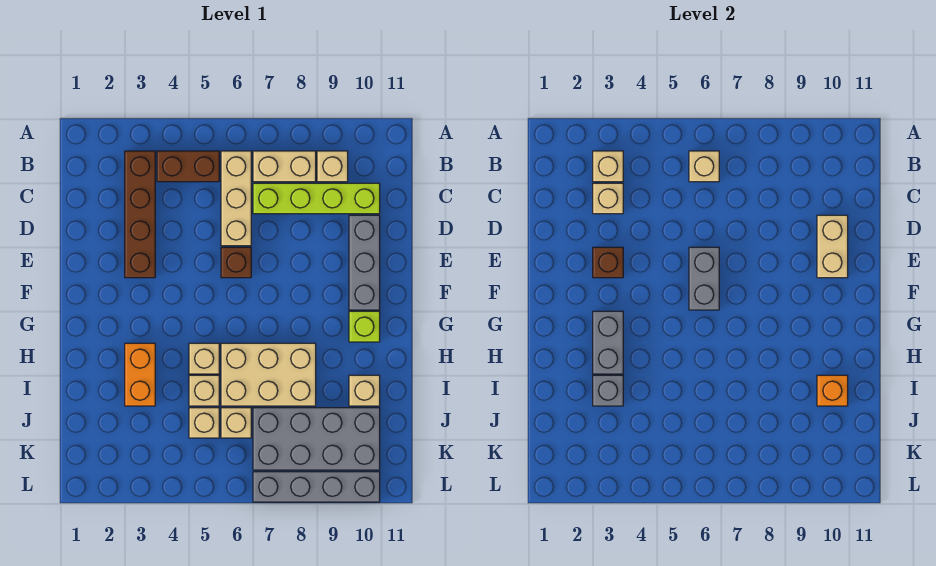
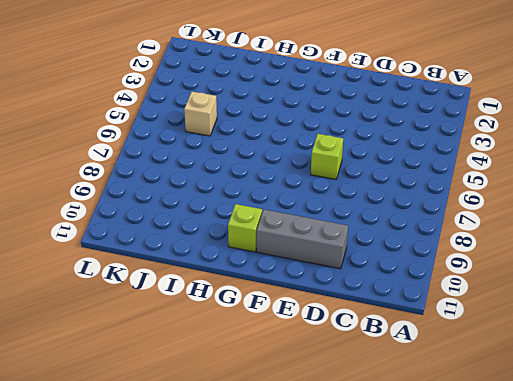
lime 1x1 brick [311,134,343,179] -> brown 1x1 brick [221,247,251,278]
none -> brown 1x4 brick [125,151,155,278]
none -> brown 1x2 brick [157,151,219,182]
none -> tan 1x3 brick [221,151,251,246]

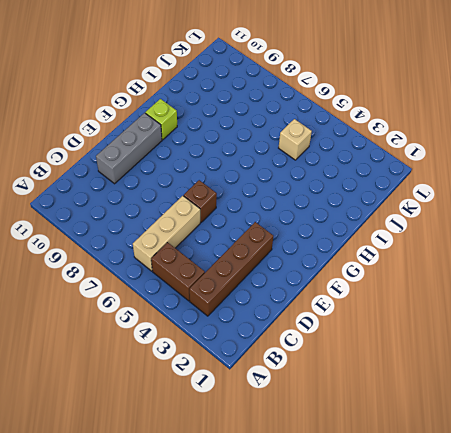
none -> tan 1x2 brick [253,151,316,182]
none -> tan 1x1 brick [317,151,348,182]
none -> lime 1x4 brick [253,183,380,214]

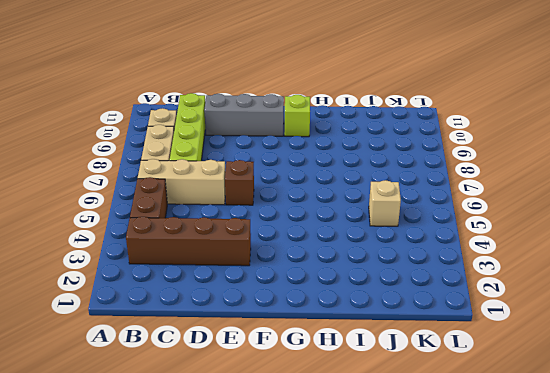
none -> orange 1x2 brick [125,343,155,406]
none -> tan 1x1 brick [189,343,219,374]
none -> tan 2x3 brick [221,343,316,406]

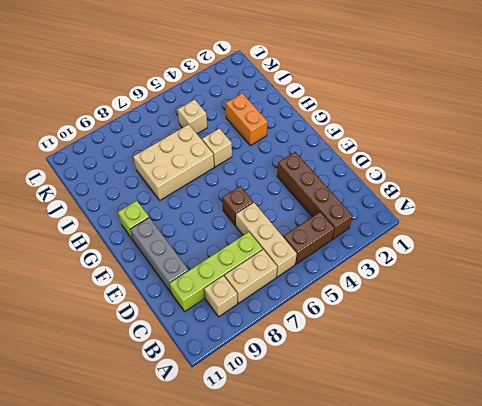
none -> tan 1x1 brick [189,375,219,406]
none -> tan 1x1 brick [349,375,380,406]
none -> tan 1x1 brick [221,408,251,438]

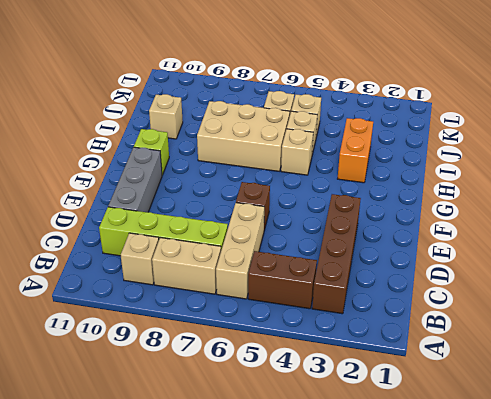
none -> grey 2x4 brick [253,408,380,470]
none -> grey 1x4 brick [253,472,380,502]
none -> tan 1x1 brick [593,151,623,182]

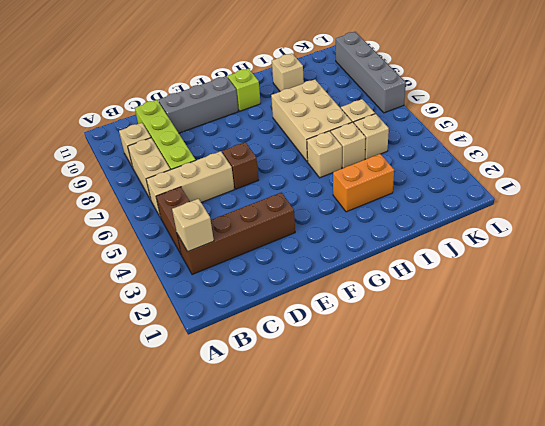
none -> grey 2x4 brick [253,408,380,470]
none -> tan 1x1 brick [689,151,719,182]
none -> tan 1x1 brick [593,183,623,214]

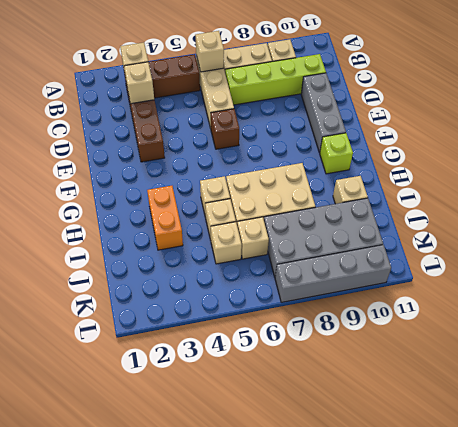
none -> tan 1x2 brick [817,215,848,278]
none -> brown 1x1 brick [593,247,623,278]
none -> grey 1x2 brick [689,247,719,310]

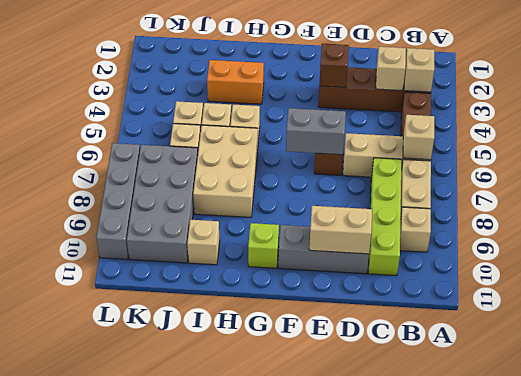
none -> grey 1x2 brick [593,311,623,374]
none -> grey 1x1 brick [593,375,623,406]
none -> orange 1x1 brick [817,375,848,406]

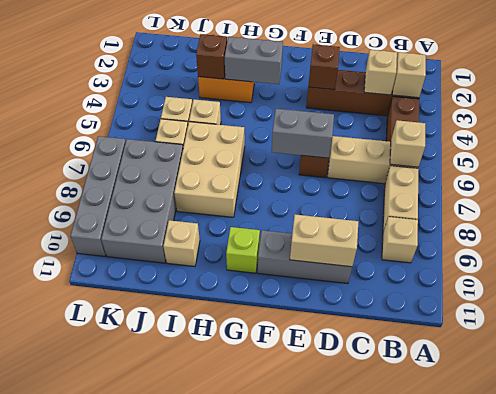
brown 1x1 brick [196,34,227,79] -> grey 1x1 brick [593,375,623,406]
none -> lime 1x4 brick [253,183,380,214]
none -> tan 1x1 brick [189,343,219,374]
none -> orange 1x1 brick [817,375,848,406]

